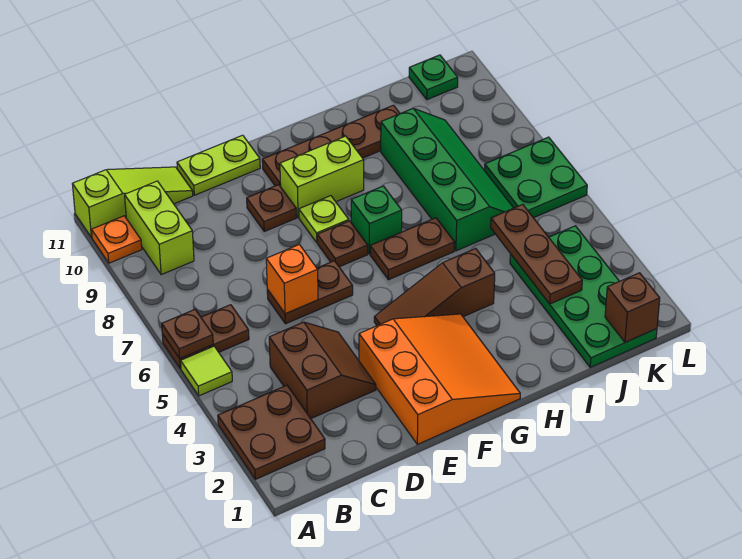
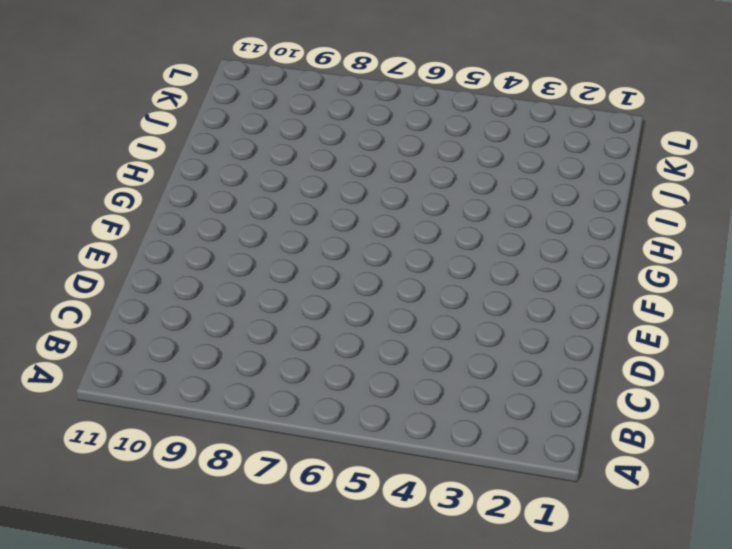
none -> brown 2x2 plate [218,385,325,479]
none -> lime 1x1 tile [181,346,232,396]
none -> brown 1x2 plate [162,305,249,369]

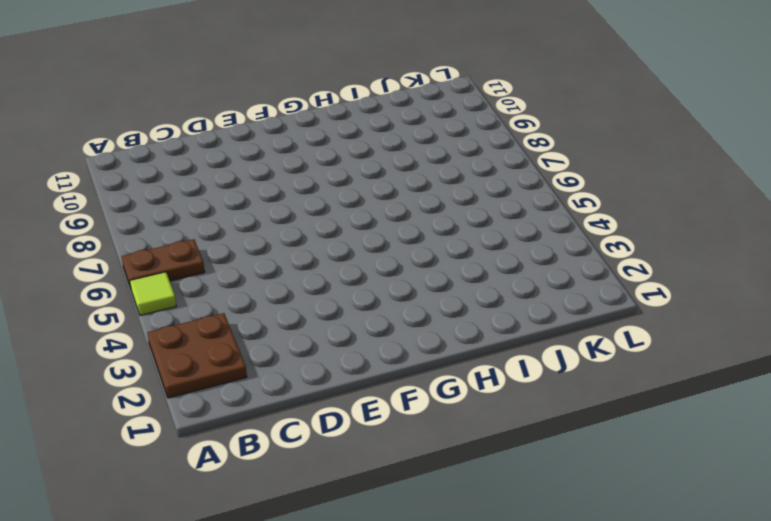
none -> orange 1x1 plate [92,216,142,263]
none -> lime 1x3 slope [72,167,193,238]
none -> lime 1x2 brick [125,181,194,275]

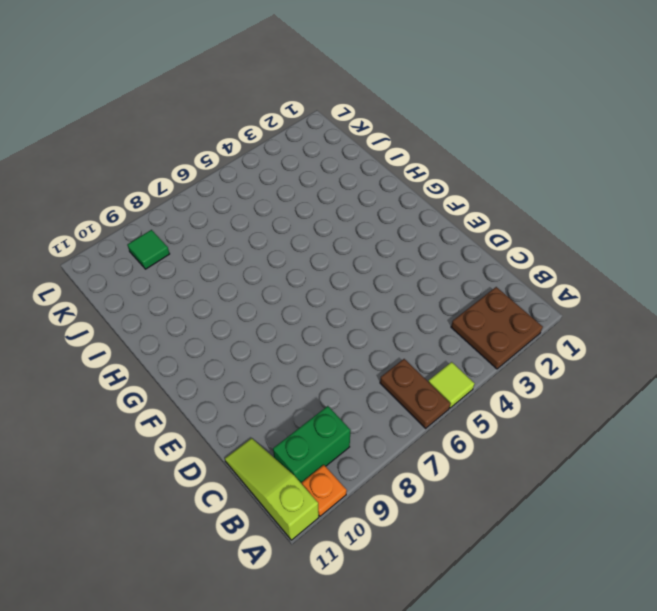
green 1x2 brick [273,406,351,483] -> lime 1x2 brick [125,181,194,275]
green 1x1 tile [127,230,170,269] -> none
none -> brown 2x2 slope [269,322,376,418]
none -> brown 1x2 plate [267,261,353,324]
none -> lime 1x2 plate [177,135,260,195]

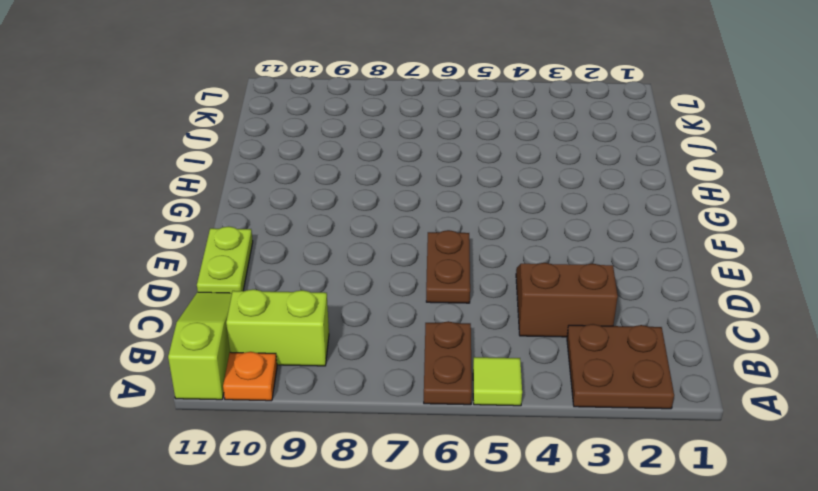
none -> orange 3x3 slope [359,314,520,444]
none -> brown 1x1 plate [247,185,297,231]
none -> brown 1x3 slope [374,249,495,326]

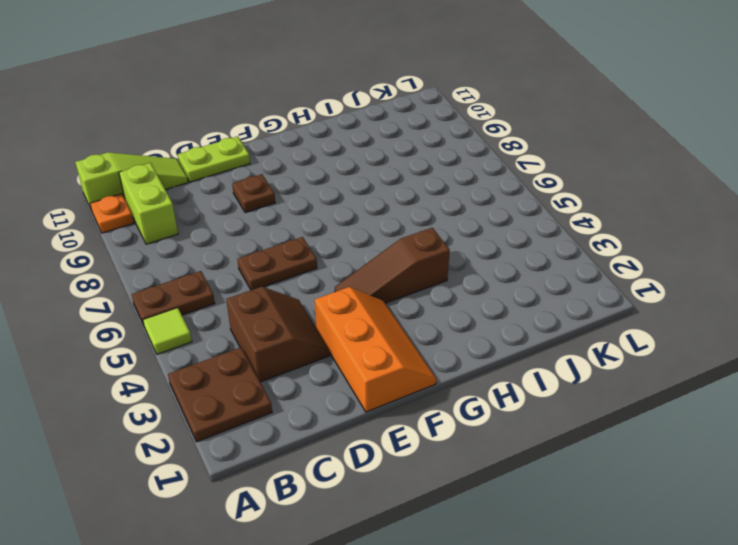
orange 2x3 slope [314,287,436,412] -> orange 3x3 slope [359,314,520,444]
none -> brown 1x1 plate [317,221,368,267]
none -> lime 1x1 plate [299,196,349,243]
none -> lime 1x2 brick [280,136,364,217]

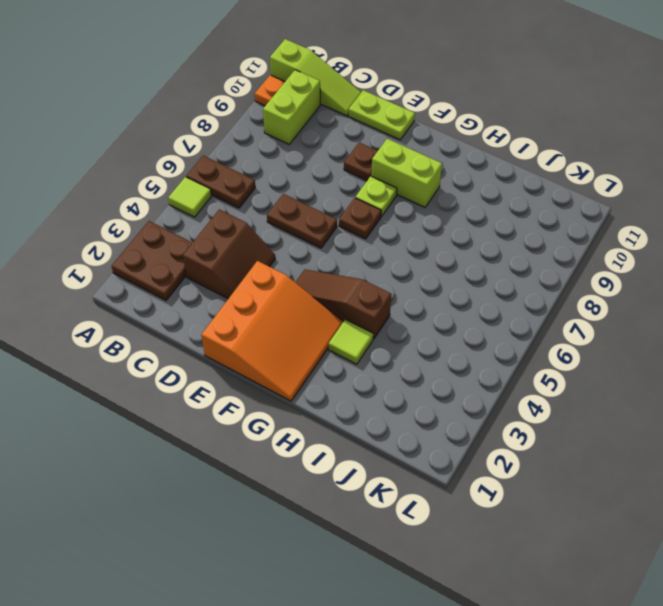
lime 1x1 tile [329,319,373,364] -> none
none -> brown 1x4 plate [262,105,400,187]
none -> brown 1x2 plate [370,218,455,280]
none -> green 1x1 brick [351,186,402,254]

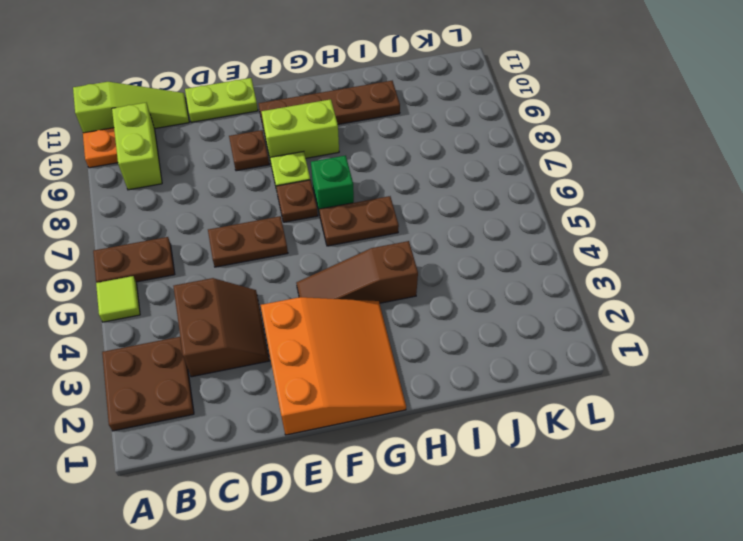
none -> green 2x4 slope [381,108,513,251]
none -> green 2x4 plate [510,226,657,367]
none -> green 2x2 plate [485,137,587,218]

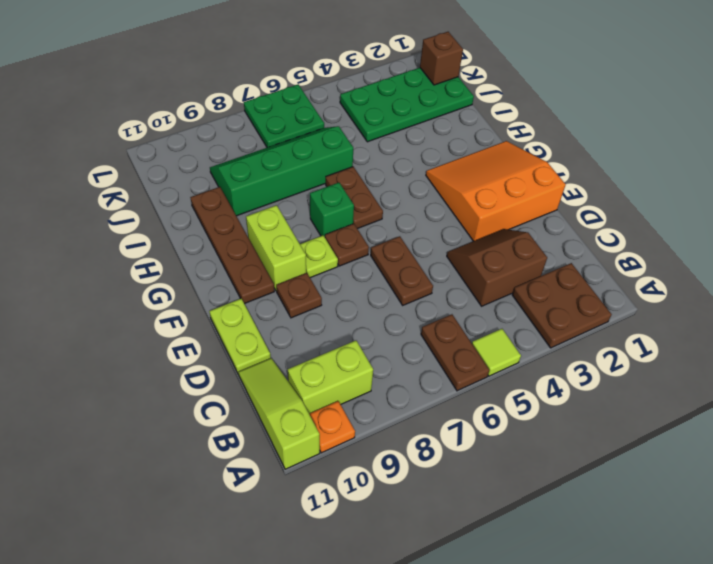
none -> brown 1x3 slope [374,249,495,326]
none -> green 1x1 plate [409,55,458,100]
none -> brown 1x1 plate [162,310,213,359]

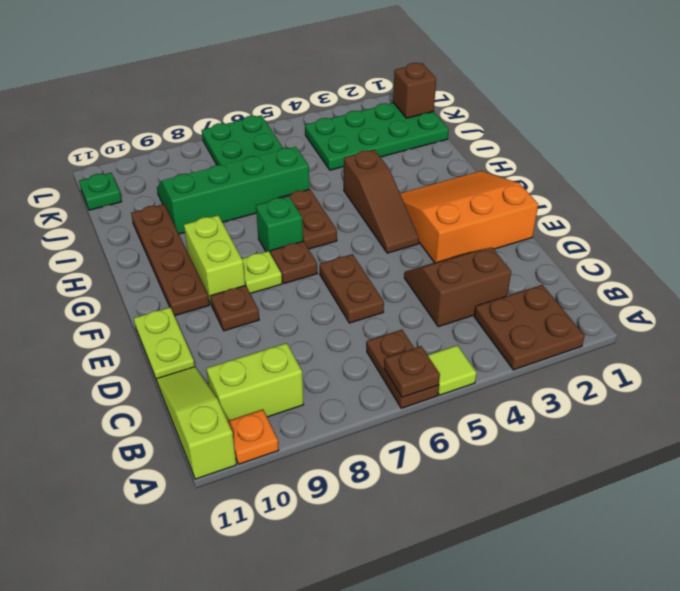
none -> orange 1x1 brick [266,244,318,314]
none -> brown 1x3 plate [491,204,582,304]

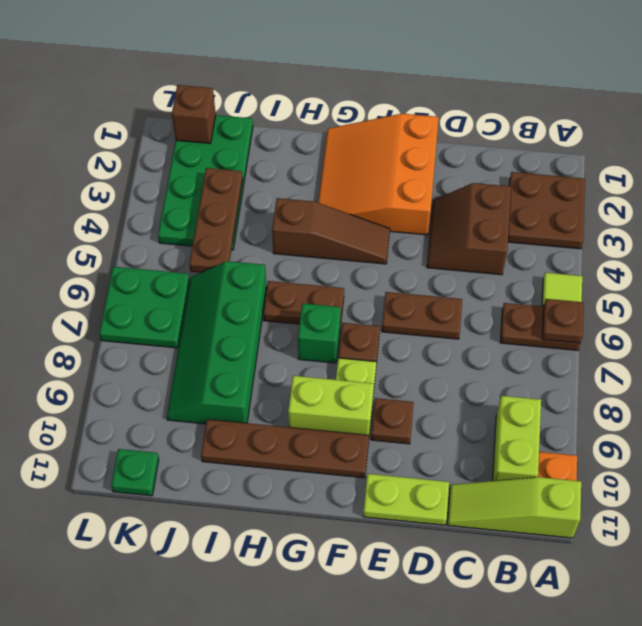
none -> orange 1x1 brick [266,244,318,314]

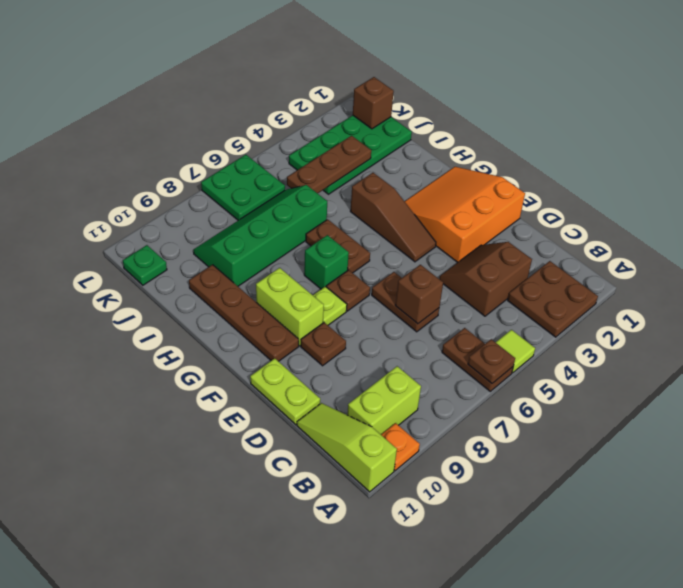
brown 1x1 brick [395,265,443,324] -> orange 1x1 brick [266,244,318,314]

